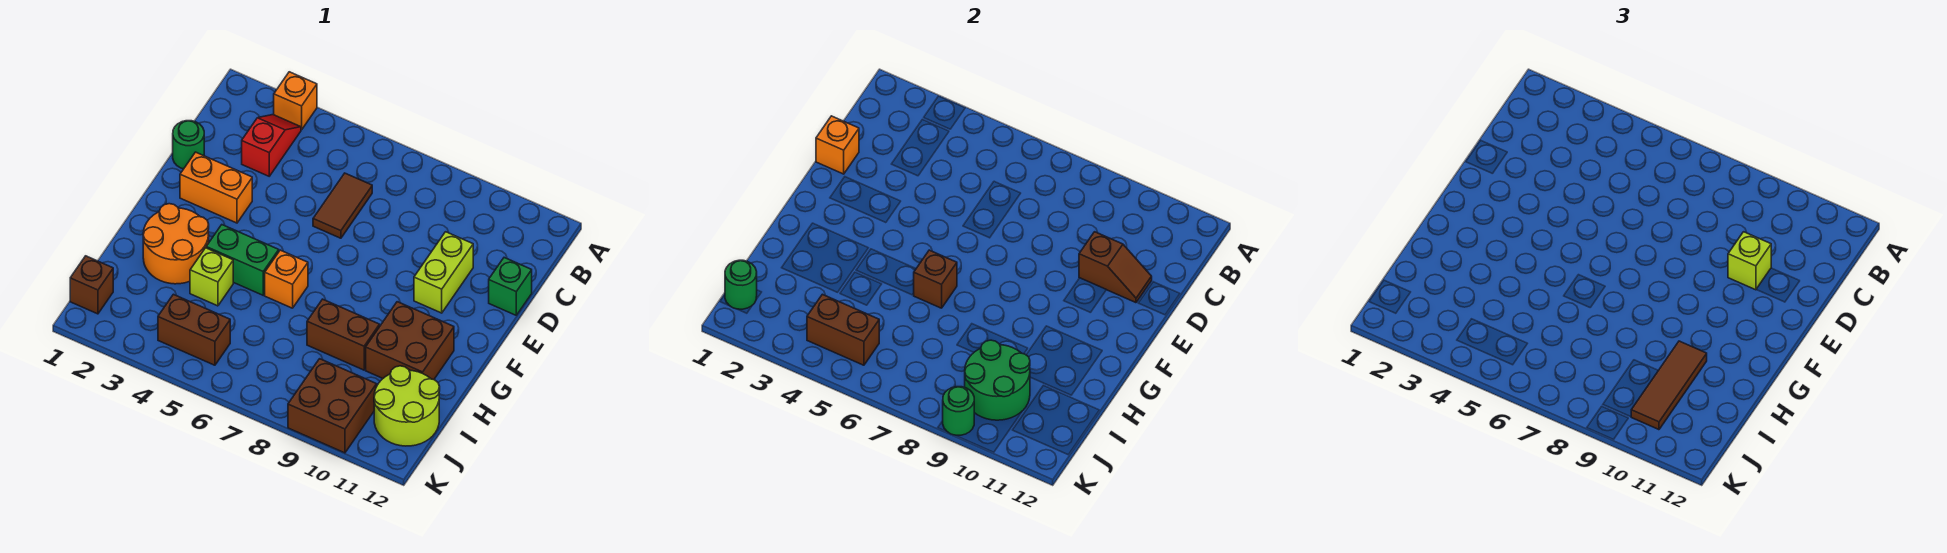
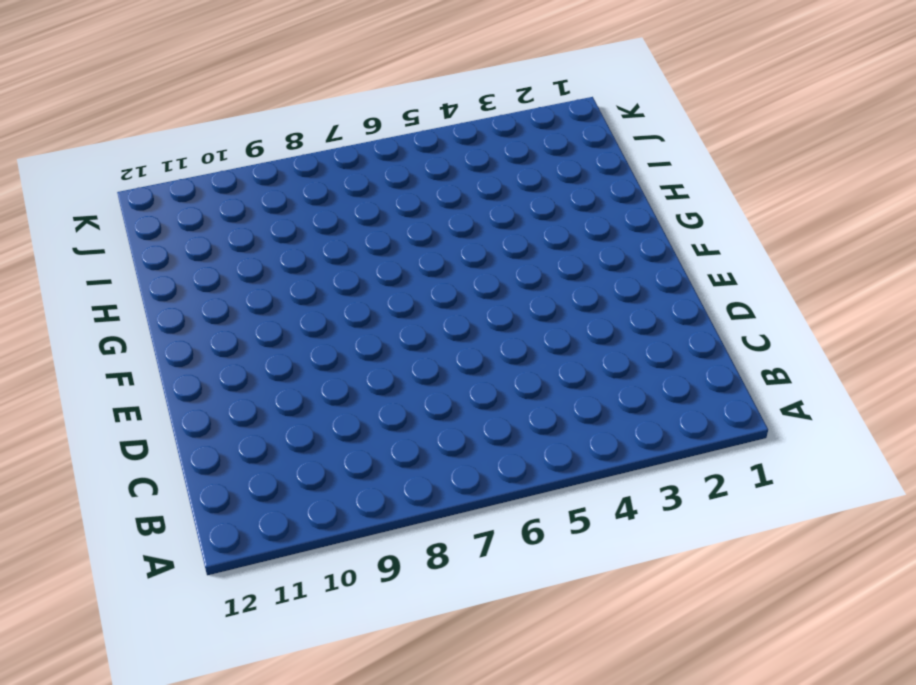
none -> orange 1x1 brick [274,72,317,130]
none -> red 1x2 slope [242,115,301,176]
none -> brown 1x2 tile [313,173,372,238]

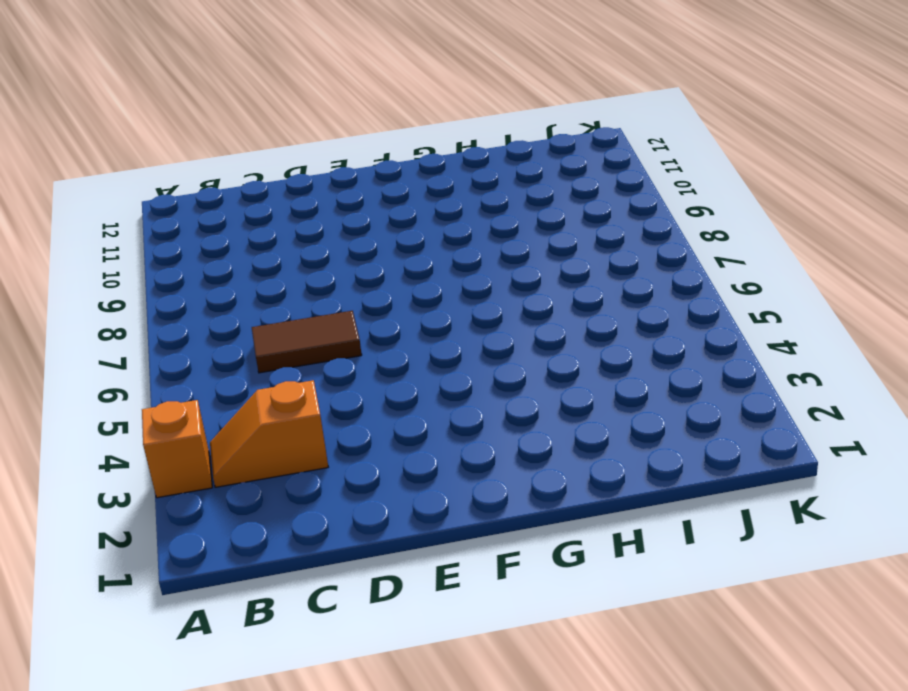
orange 1x2 slope [210,380,328,487] -> red 1x2 slope [242,115,301,176]
none -> green 1x1 round brick [173,121,204,169]
none -> lime 1x2 brick [414,232,473,313]
none -> green 1x1 brick [489,258,532,315]

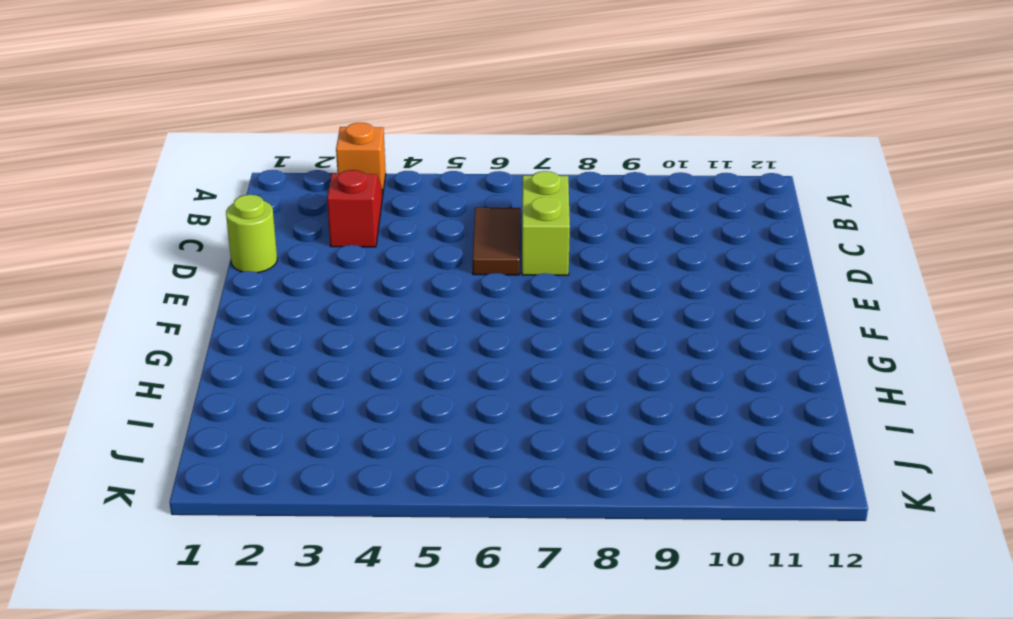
lime 1x2 brick [522,171,570,275] -> lime 1x2 brick moved to [414,232,473,313]
lime 1x1 round brick [226,195,277,273] -> green 1x1 round brick [173,121,204,169]
none -> green 1x1 brick [489,258,532,315]
none -> orange 1x2 brick [180,152,252,223]
none -> orange 2x2 round brick [143,204,209,284]

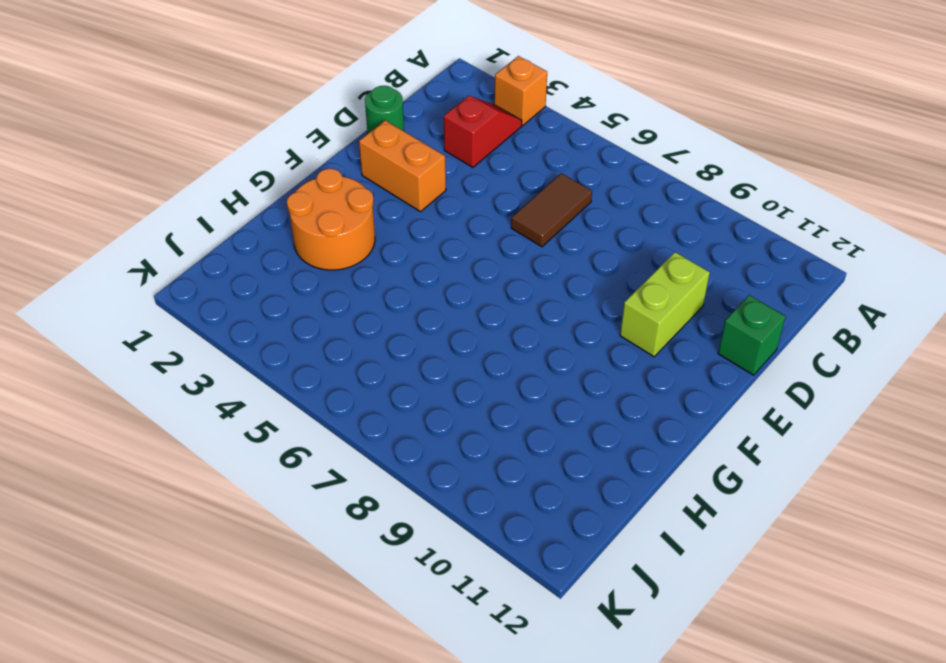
none -> green 1x2 brick [206,225,279,295]
none -> orange 1x1 brick [265,250,308,308]
none -> brown 2x2 brick [366,302,454,380]

